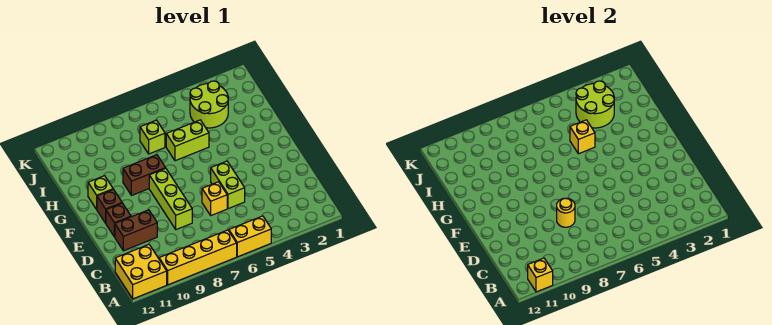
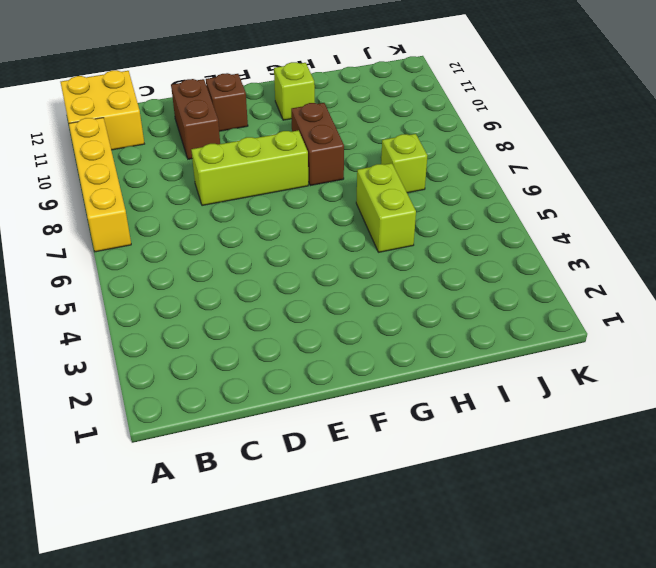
none -> yellow 1x2 brick [229,216,271,257]
none -> lime 1x2 brick [211,161,245,209]
none -> yellow 1x1 brick [202,182,227,215]

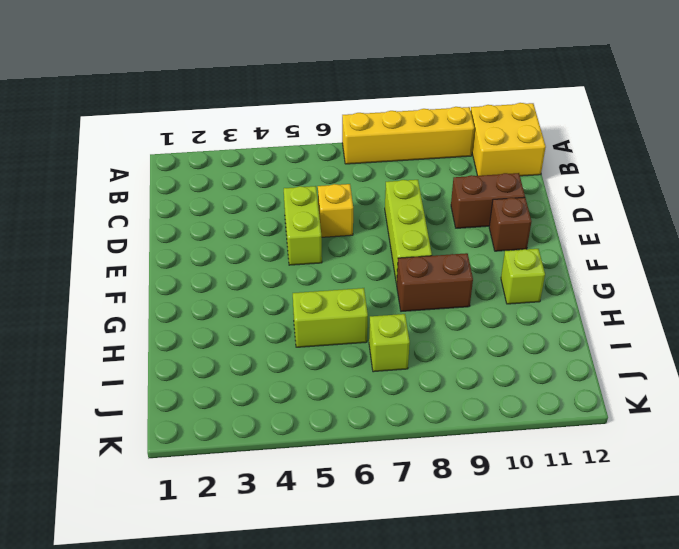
none -> yellow 1x2 brick [229,216,271,257]
none -> brown 1x1 brick [97,189,122,223]
none -> lime 2x2 round brick [190,81,228,128]

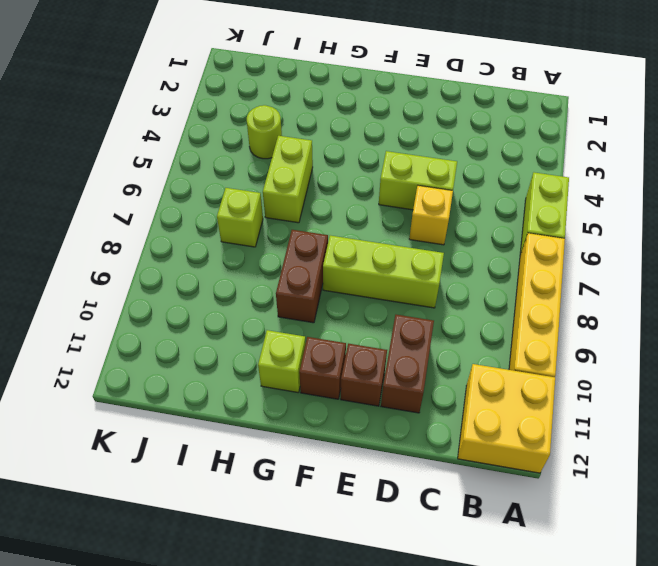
lime 1x2 brick [520,172,569,256] -> yellow 1x2 brick [229,216,271,257]
lime 1x1 round brick [247,105,282,159] -> lime 2x2 round brick [190,81,228,128]
none -> yellow 1x1 brick [528,258,553,292]
none -> yellow 1x1 round brick [557,198,575,227]
none -> yellow 1x1 brick [570,120,595,154]

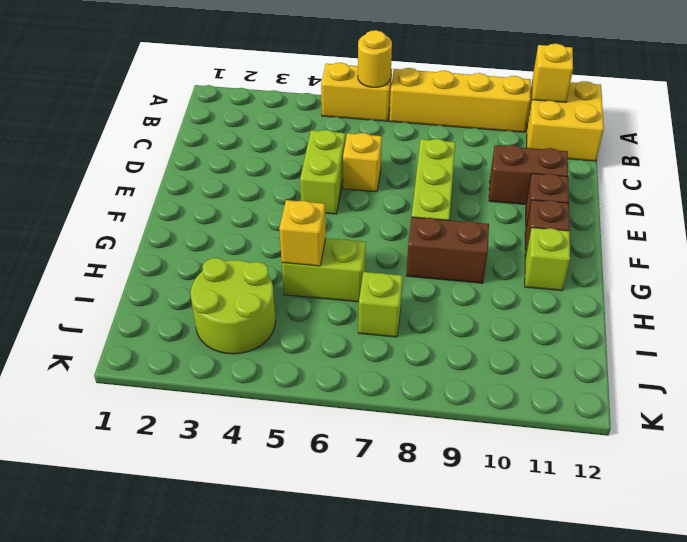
yellow 1x1 round brick [358,30,392,87] -> yellow 1x1 round brick moved to [557,198,575,227]
none -> lime 2x2 round brick [576,81,614,128]

